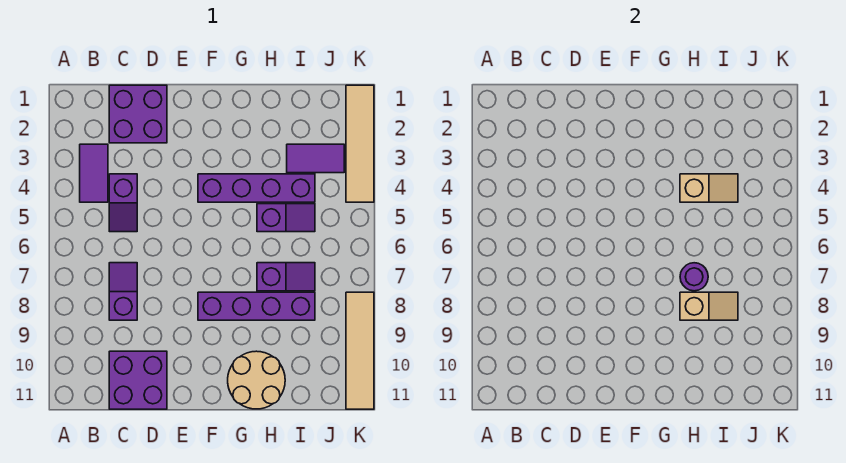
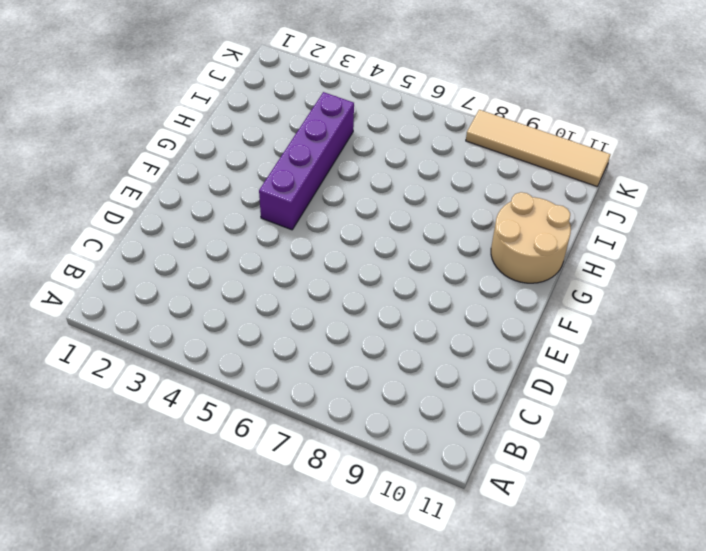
none -> purple 1x2 tile [80,144,108,202]
none -> purple 2x2 brick [109,85,167,143]
none -> purple 1x2 slope [109,174,137,232]

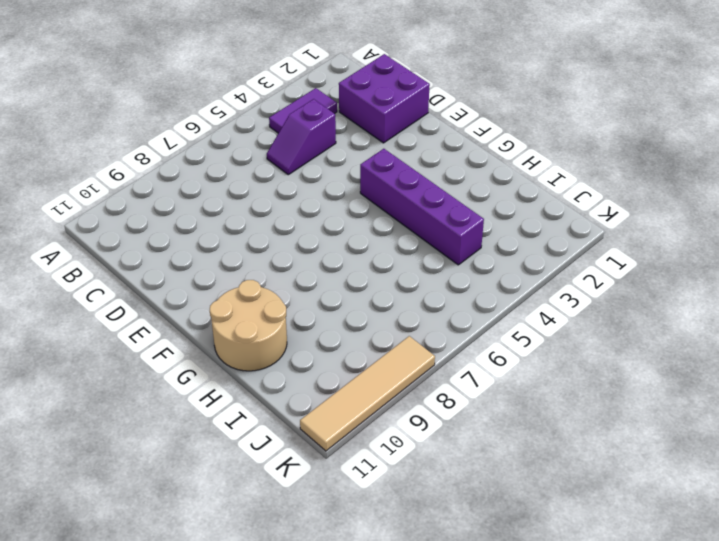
none -> purple 1x2 slope [109,263,137,320]
none -> purple 2x2 brick [109,351,167,409]
none -> purple 1x4 brick [198,292,315,320]

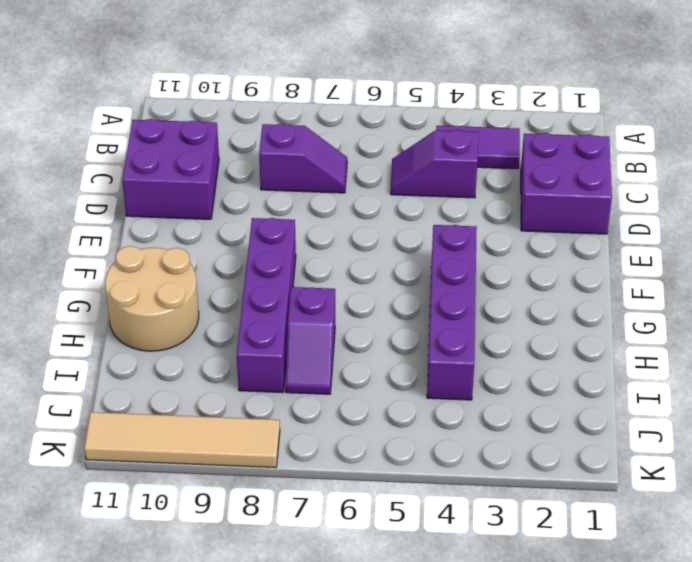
none -> purple 1x2 slope [257,204,315,232]
none -> purple 1x2 tile [287,144,344,173]
none -> tan 1x4 tile [346,85,374,202]

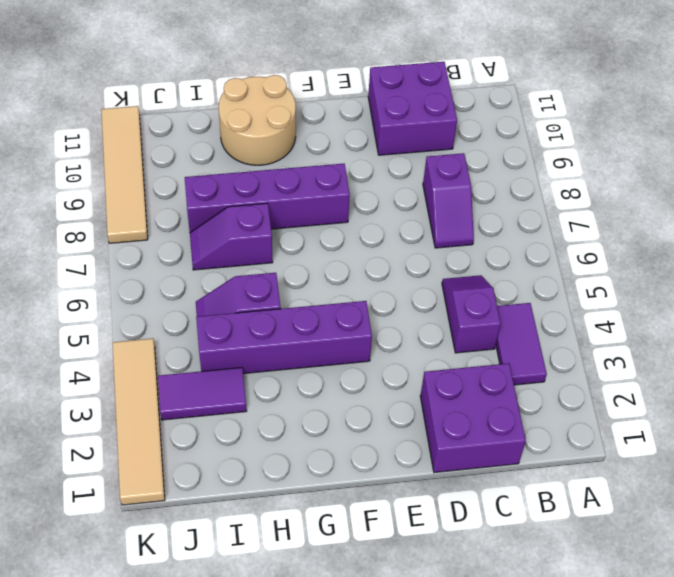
none -> tan 1x2 slope [680,174,738,202]
none -> purple 1x1 round brick [680,263,708,291]
none -> tan 1x2 slope [680,292,738,320]

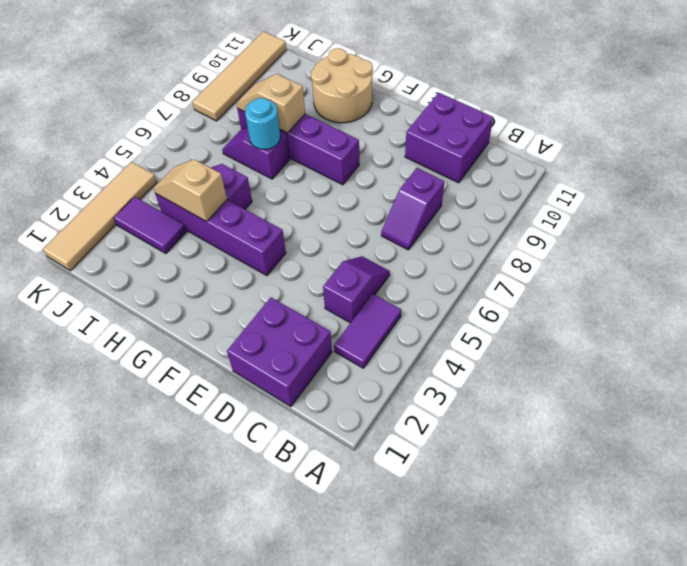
cyan 1x1 round brick [245,98,281,149] -> purple 1x1 round brick [680,263,708,291]

